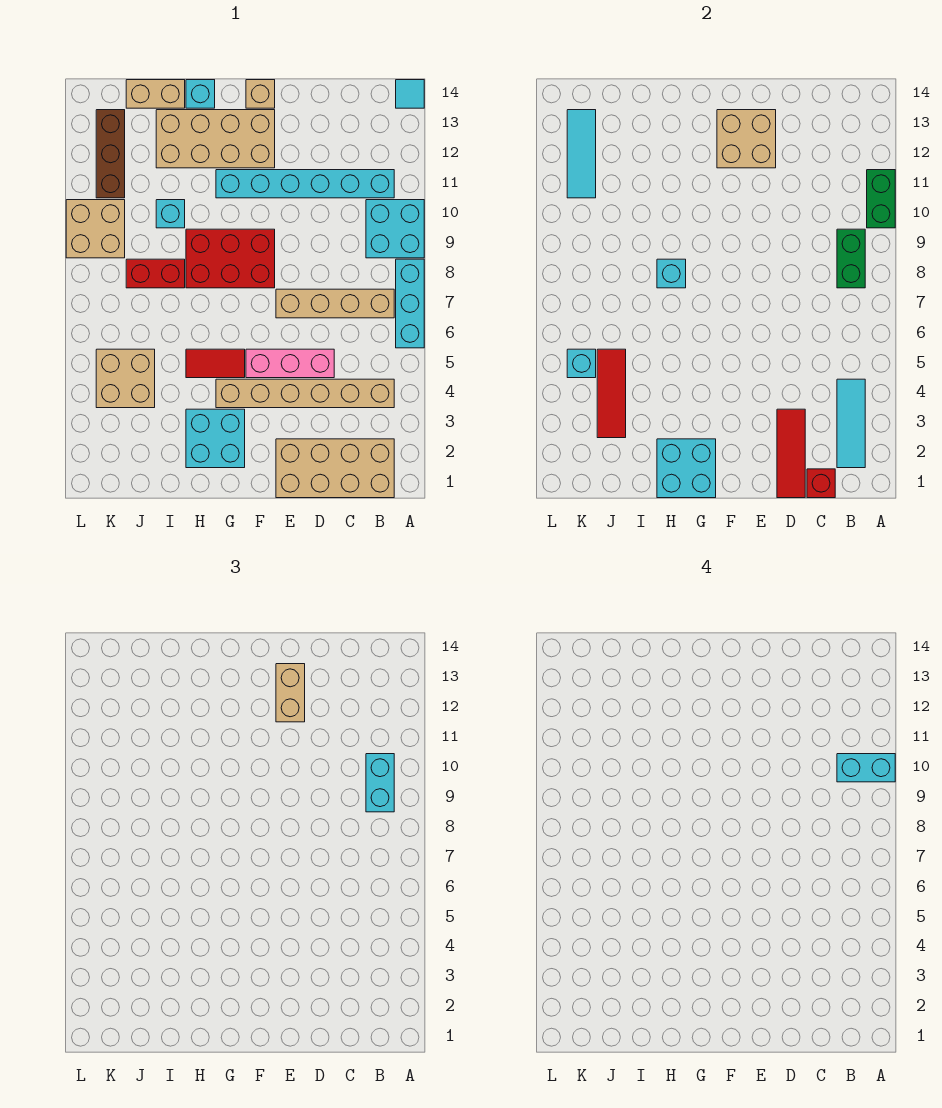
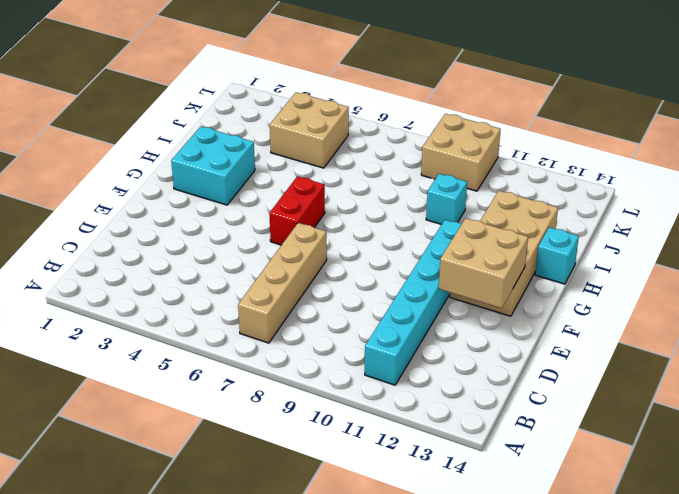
red 1x2 brick [269,176,325,245] -> red 1x2 brick moved to [126,259,185,288]
none -> cyan 1x3 brick [396,259,424,348]
none -> cyan 2x2 brick [366,200,424,258]
none -> cyan 1x1 tile [396,80,424,108]
none -> tan 2x4 brick [276,439,394,498]

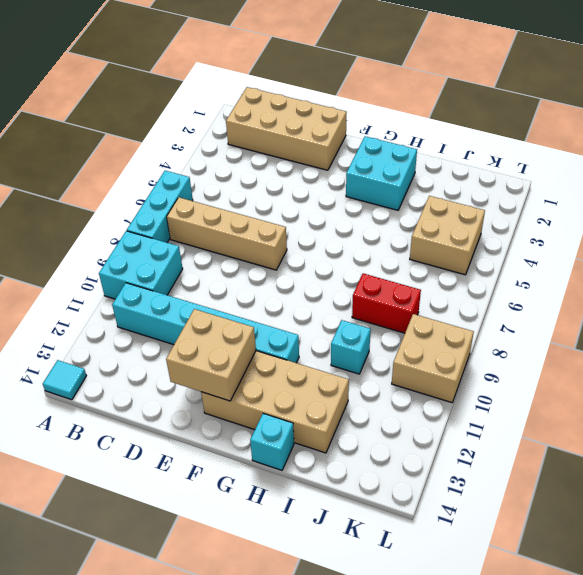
none -> tan 1x6 brick [216,379,394,408]
none -> pink 1x3 brick [246,349,334,378]
none -> red 2x3 brick [186,229,275,288]
none -> tan 1x1 brick [246,80,275,108]

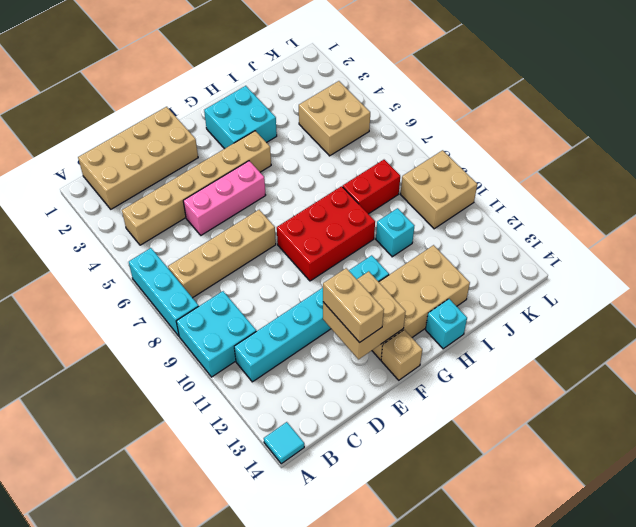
none -> red 1x2 tile [186,349,245,378]
none -> tan 1x2 brick [126,80,185,108]
none -> brown 1x3 brick [96,110,125,198]
none -> green 1x2 brick [867,170,895,228]

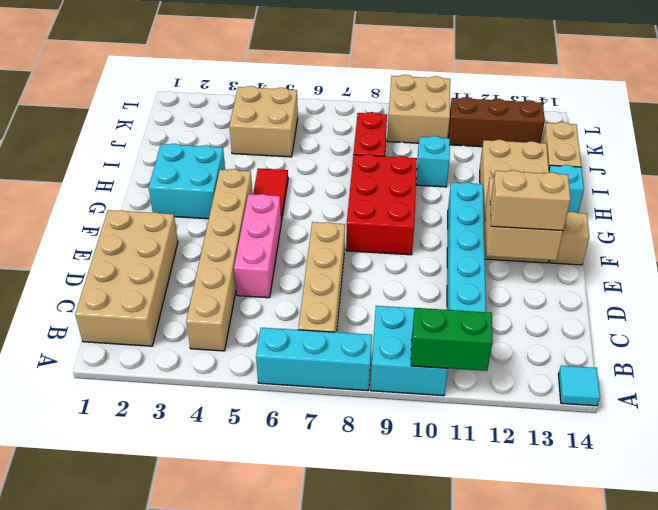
none -> cyan 1x3 tile [837,379,865,468]
none -> green 1x2 brick [837,229,865,288]
none -> red 1x1 brick [807,469,835,498]
none -> red 1x3 tile [777,409,805,498]

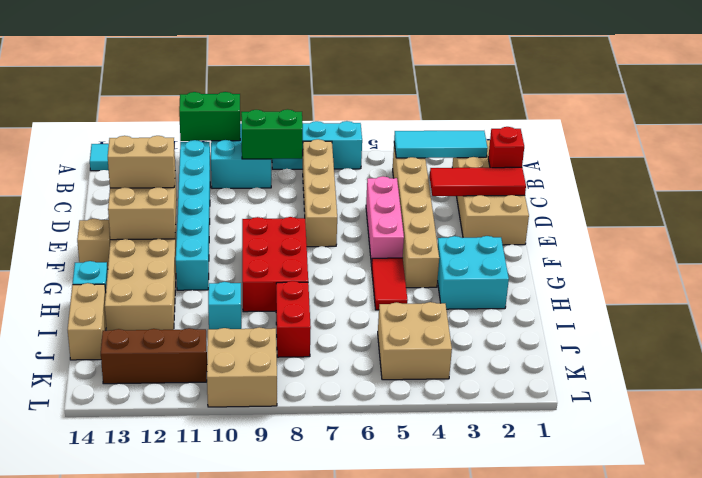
none -> cyan 2x2 brick [657,439,716,498]
none -> cyan 1x1 brick [657,259,686,288]
none -> red 1x3 tile [597,349,626,438]
none -> cyan 1x1 brick [567,349,596,378]

